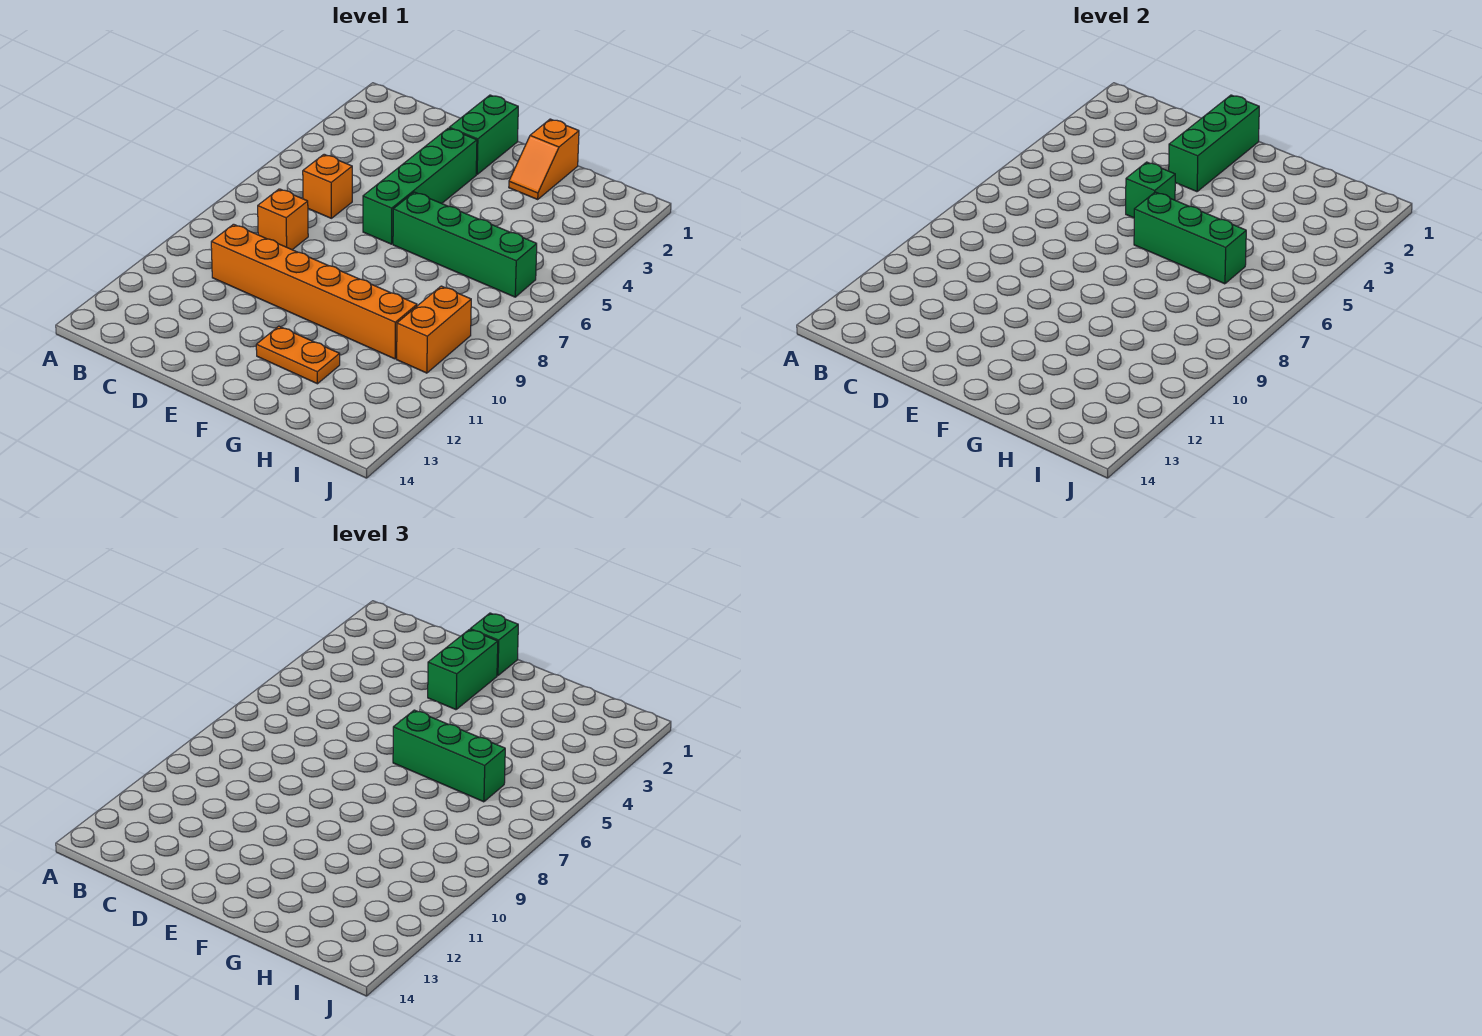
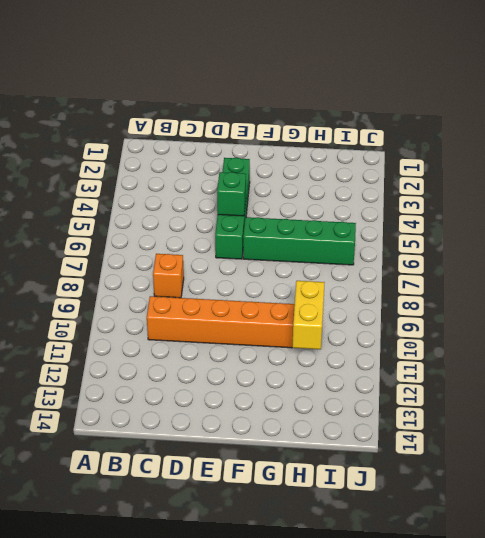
yellow 1x2 brick [292,281,325,349] -> none
none -> orange 1x1 brick [303,154,352,218]
none -> green 1x2 brick [449,95,518,174]
none -> orange 1x2 plate [256,326,340,384]

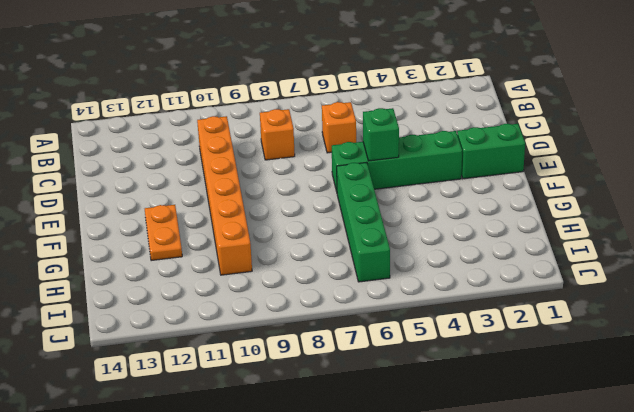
none -> orange 1x2 slope [509,119,579,199]
none -> orange 1x2 brick [397,286,471,373]
none -> green 1x3 brick [1169,95,1259,192]

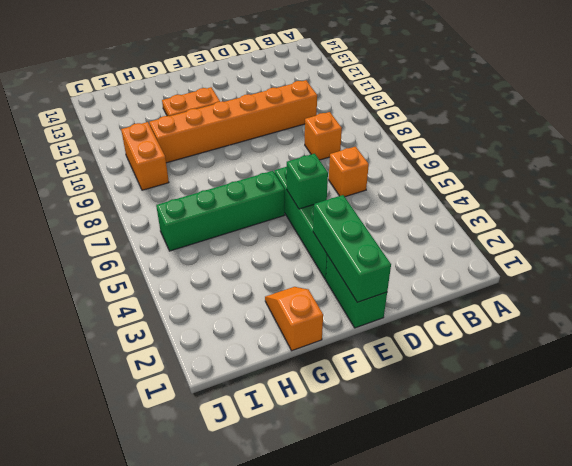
none -> green 1x3 brick [1134,192,1246,284]
none -> green 1x1 brick [470,613,518,676]
none -> green 1x2 brick [428,630,498,710]

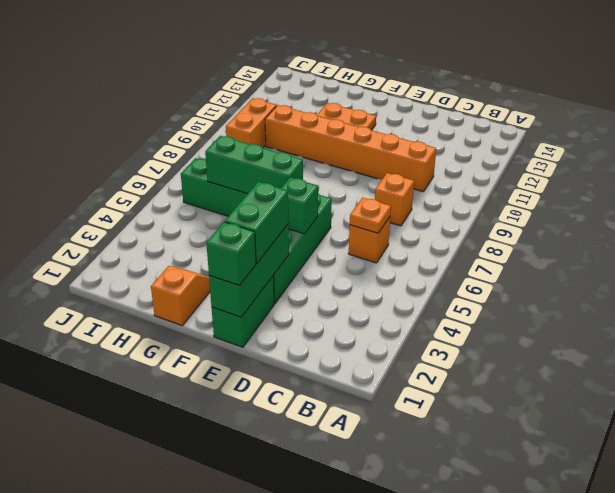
orange 1x1 plate [350,198,391,233] -> none
none -> green 1x3 brick [393,710,505,802]

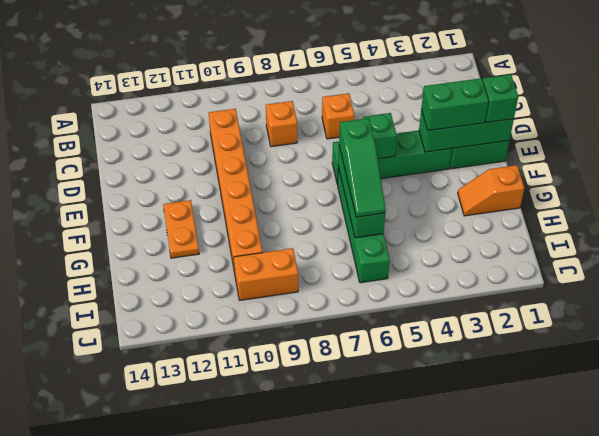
green 1x3 slope [339,118,386,217] -> green 1x3 brick [393,710,505,802]

